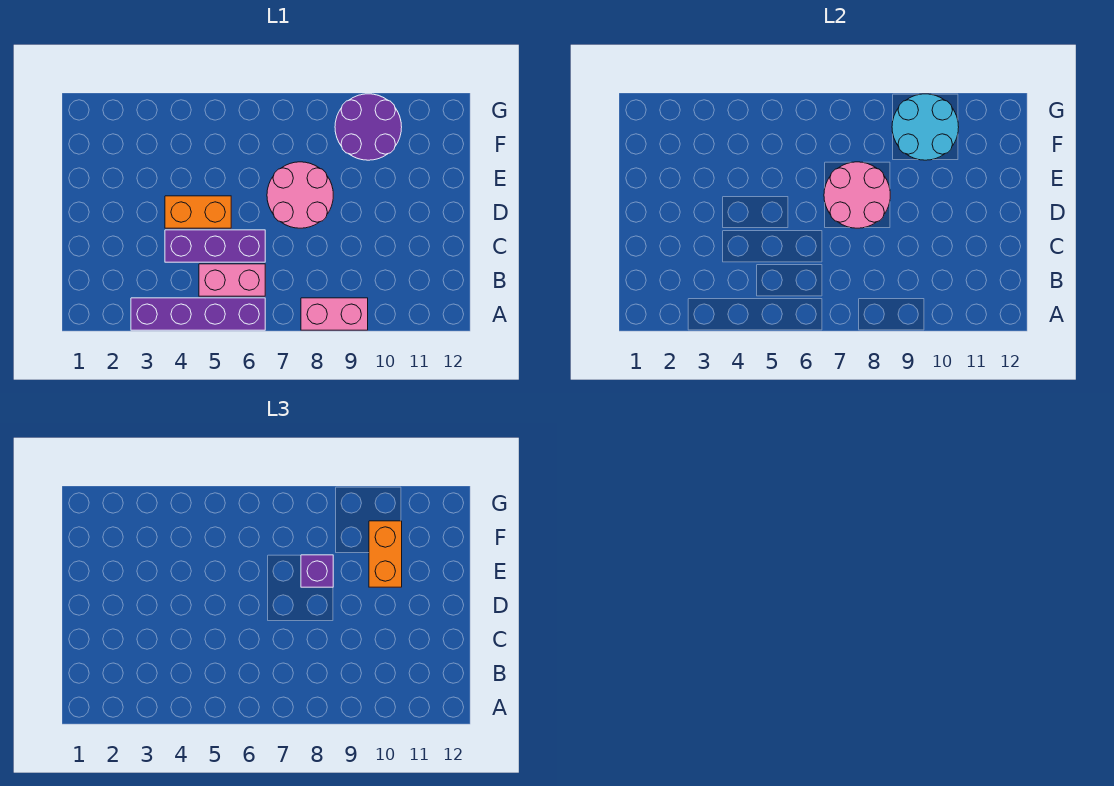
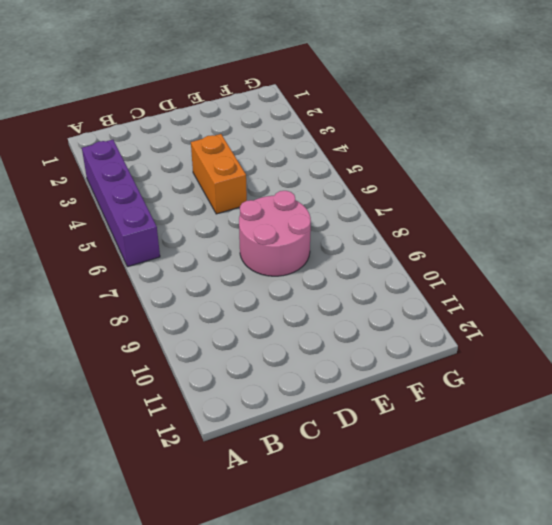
none -> pink 1x2 brick [301,298,368,330]
none -> pink 1x2 brick [199,264,265,296]

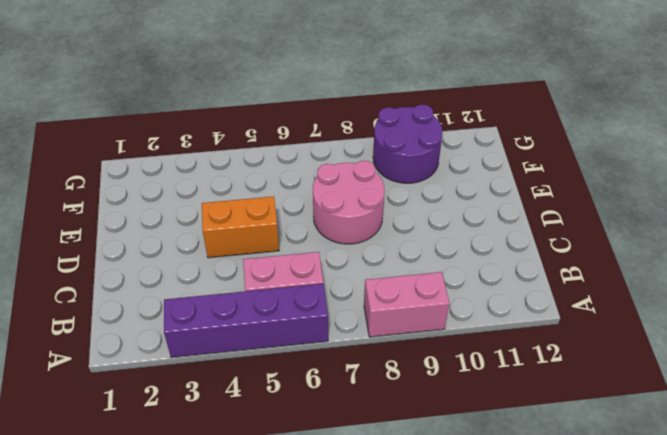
none -> purple 1x3 brick [165,230,265,262]
none -> pink 2x2 round brick [824,162,890,228]

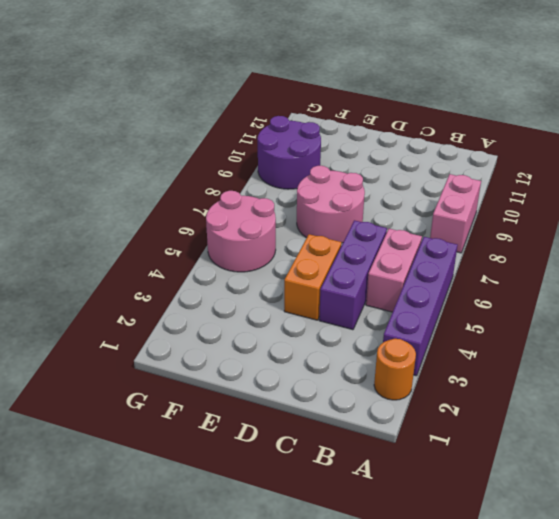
orange 1x1 round brick [374,339,416,400] -> none
pink 2x2 round brick [206,191,276,272] -> pink 2x2 round brick moved to [824,162,890,228]
none -> cyan 2x2 round brick [892,94,959,160]
none -> purple 1x1 brick [301,555,333,587]

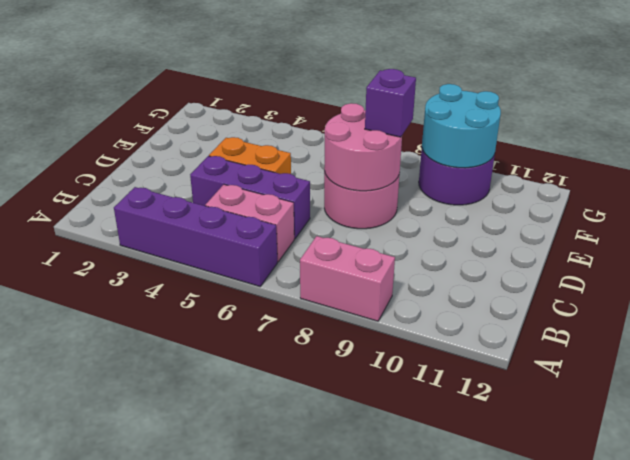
none -> orange 1x2 brick [369,521,402,587]

